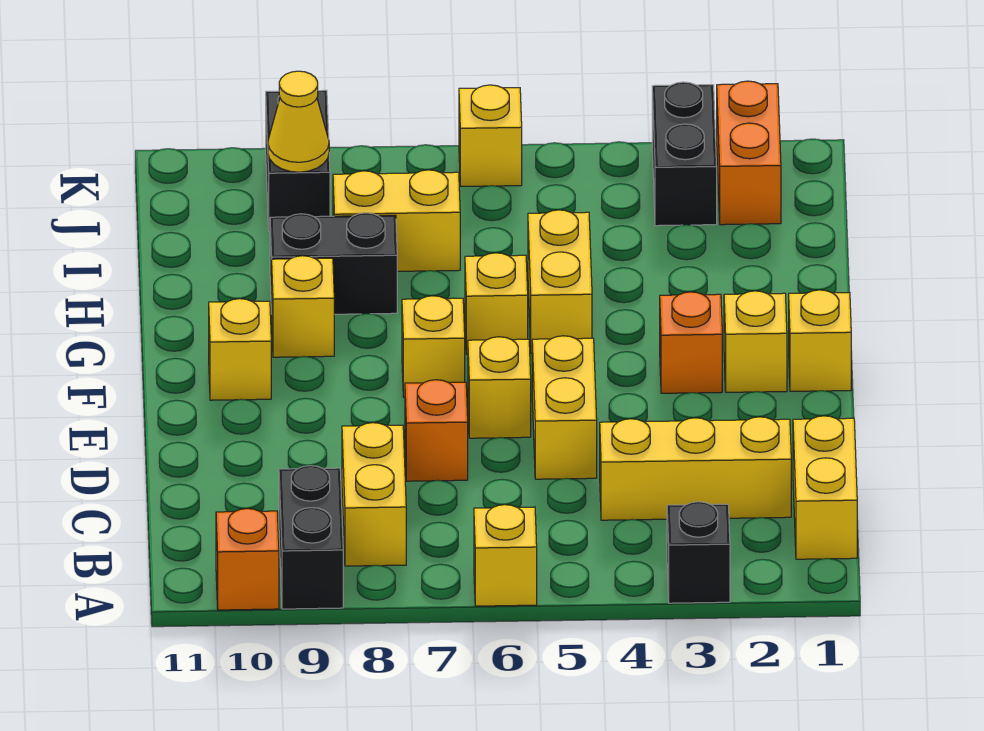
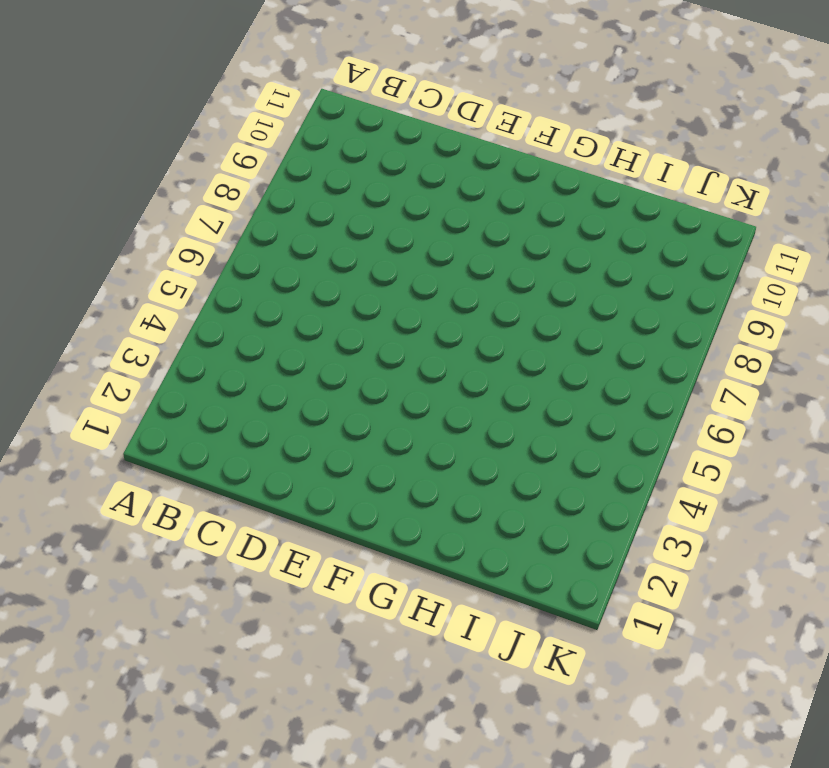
none -> black 1x1 brick [667,502,730,603]
none -> yellow 1x1 brick [474,505,537,606]
none -> black 1x2 brick [279,466,343,609]

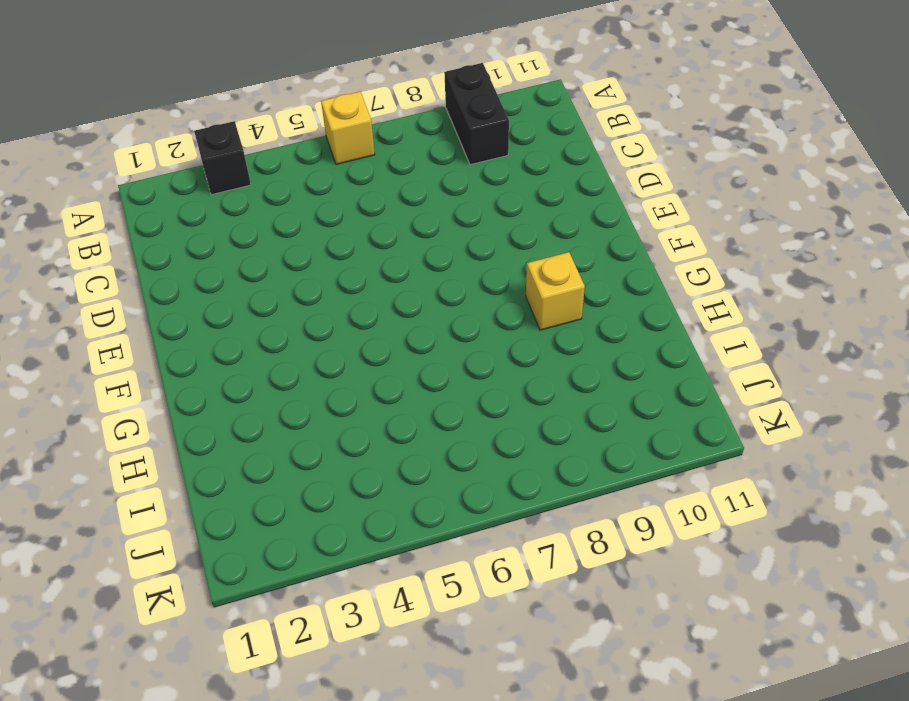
none -> orange 1x1 brick [216,509,279,610]
none -> yellow 1x2 brick [793,416,857,559]
none -> yellow 1x2 brick [342,423,406,566]

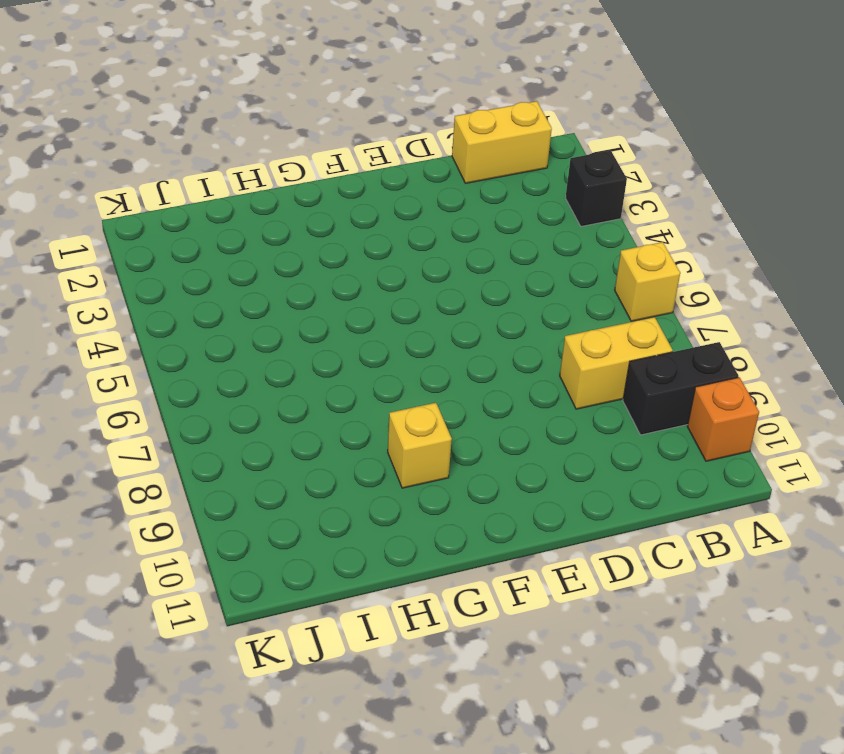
none -> yellow 1x3 brick [600,417,791,520]
none -> yellow 1x2 brick [532,336,597,479]
none -> orange 1x1 brick [405,380,468,481]

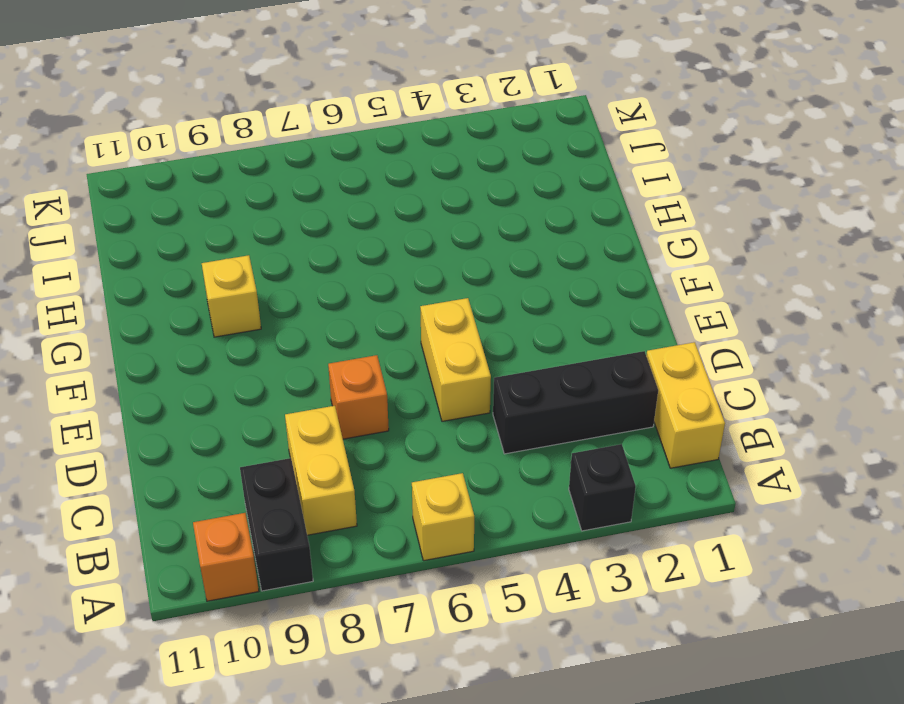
black 1x3 brick [493,351,658,454] -> yellow 1x3 brick [600,417,791,520]
none -> yellow 1x1 brick [468,337,531,438]
none -> yellow 1x1 brick [789,290,851,391]
none -> yellow 1x1 brick [724,291,787,392]

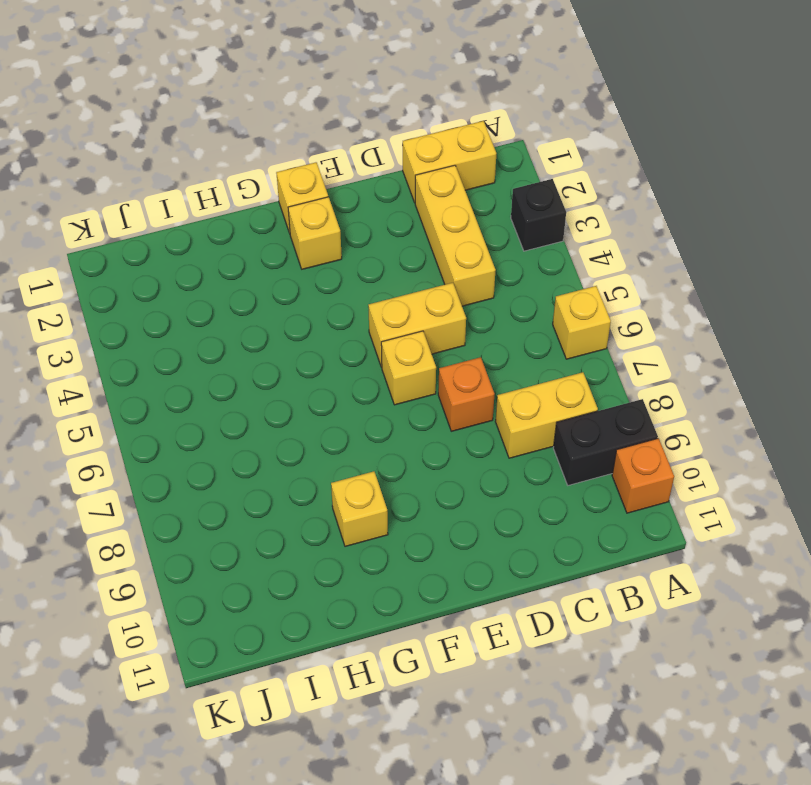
none -> orange 1x1 brick [660,292,722,393]
none -> yellow 1x1 brick [402,296,465,397]
none -> yellow 1x1 brick [209,299,271,400]

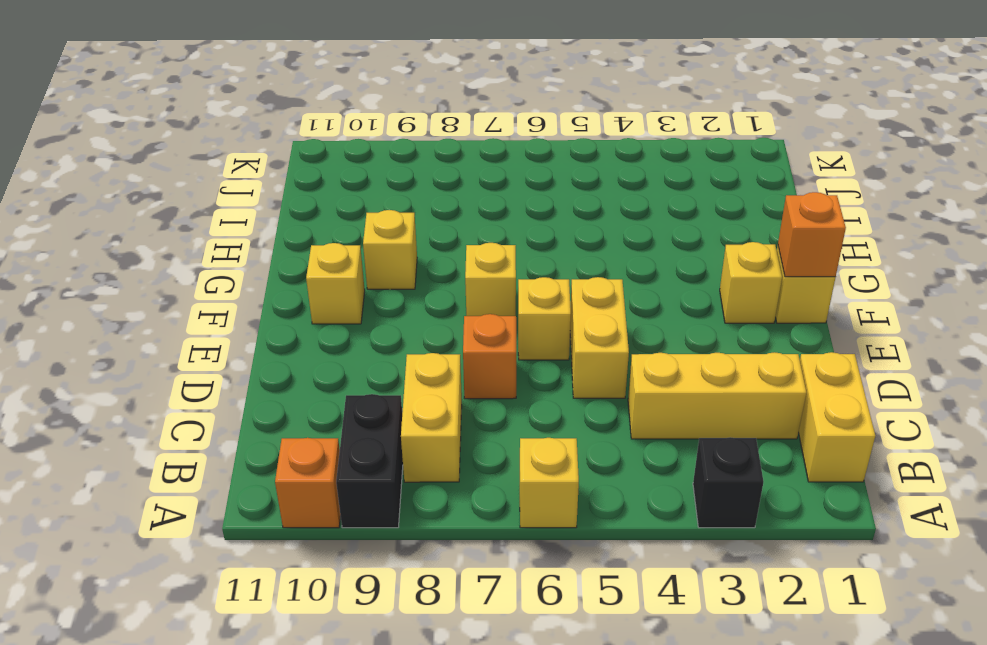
orange 1x1 brick [778,192,846,277] -> orange 1x1 brick moved to [660,292,722,393]
none -> yellow 1x2 brick [528,210,592,353]
none -> yellow 1x1 brick [465,253,528,354]
none -> black 1x2 brick [270,213,397,314]

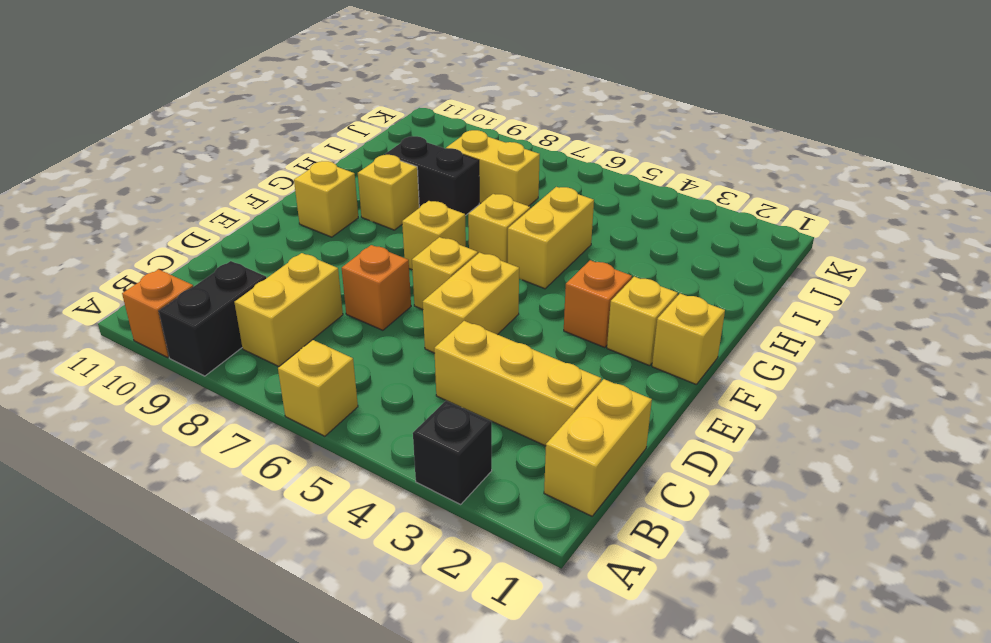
none -> orange 1x2 brick [717,81,781,225]
none -> black 1x2 brick [652,82,717,226]
none -> black 1x2 brick [266,90,330,231]

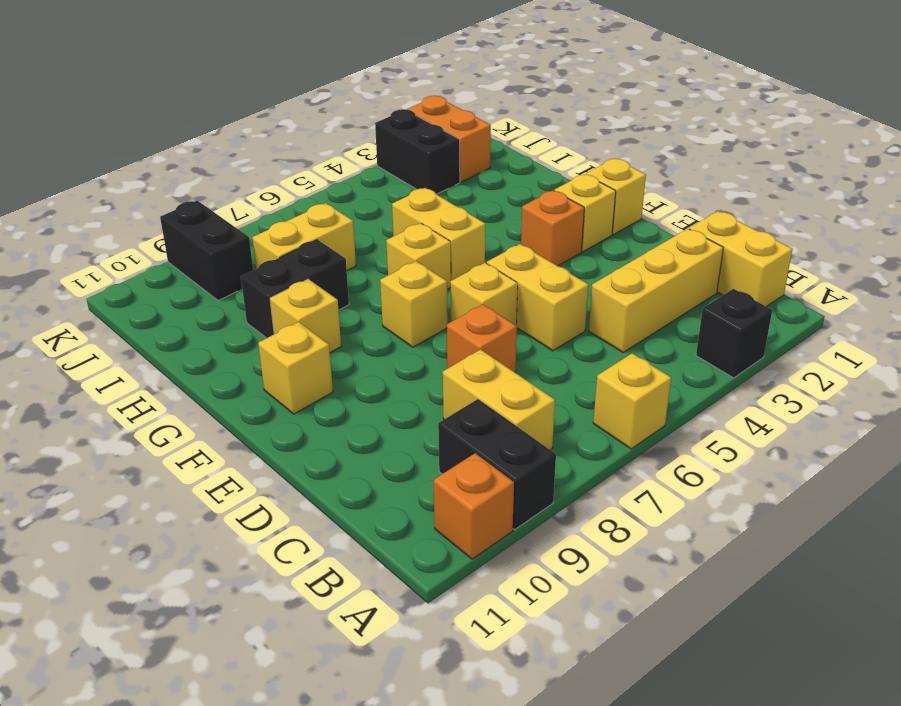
none -> yellow 1x1 brick [459,85,522,186]
none -> yellow 1x1 cone [268,71,329,172]

